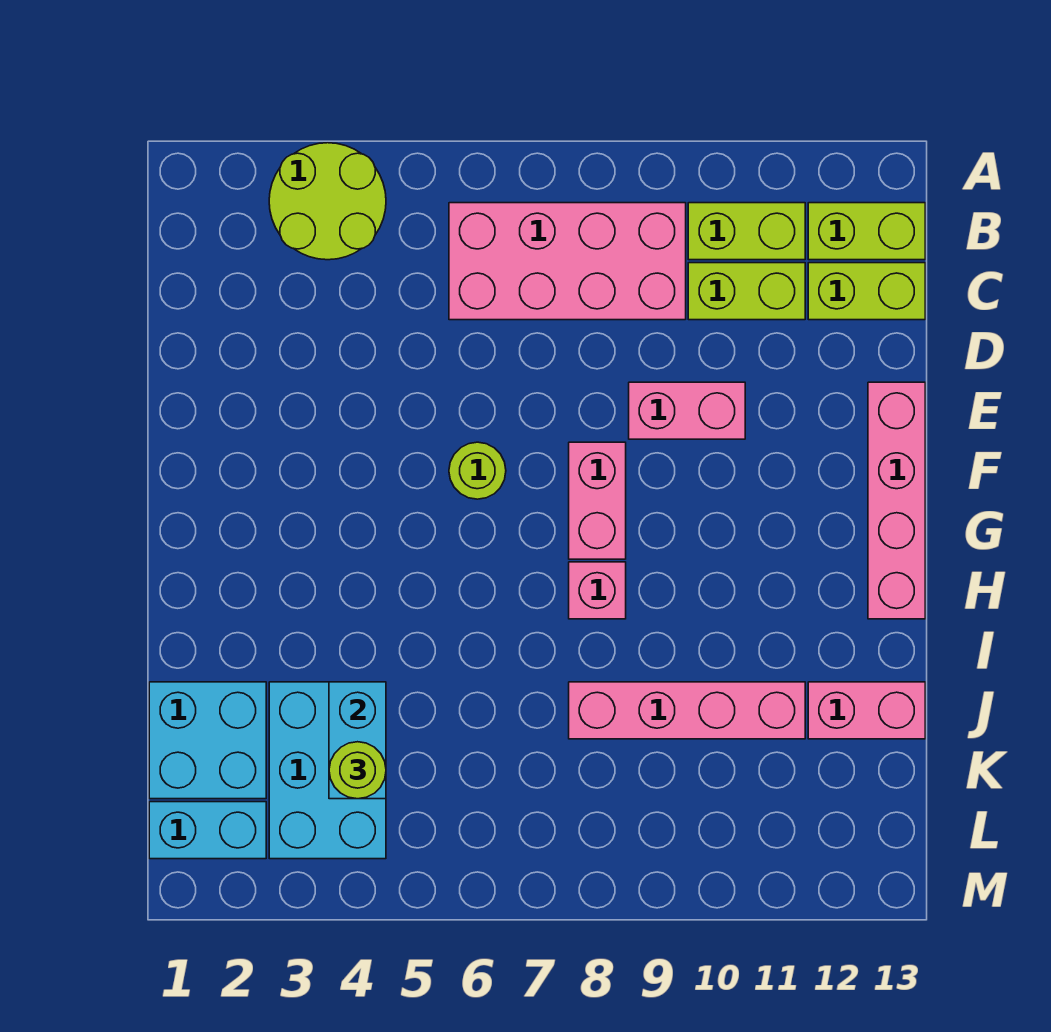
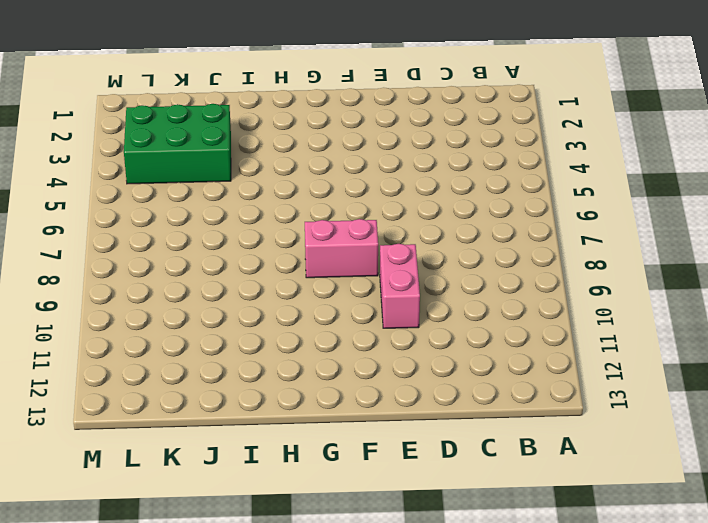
green 2x3 brick [124,104,231,184] -> cyan 2x3 brick [269,682,386,859]
none -> lime 2x2 round brick [269,143,386,260]
none -> pink 2x4 brick [449,203,686,320]
none -> lime 1x2 brick [688,203,805,260]

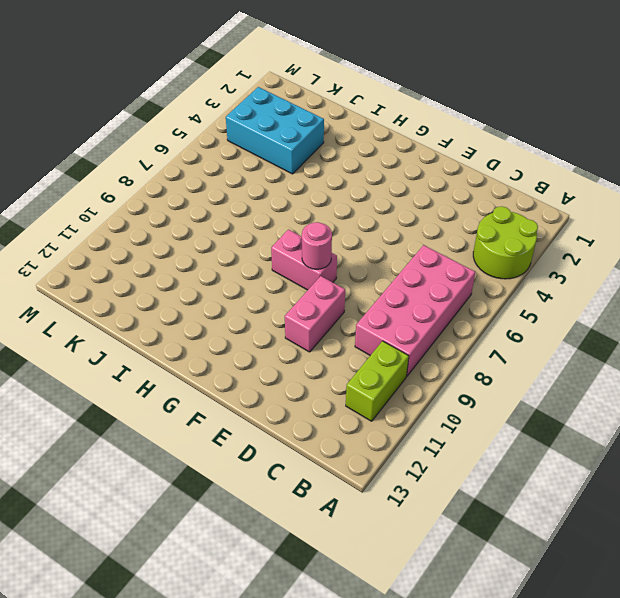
pink 1x1 round brick [302,222,332,269] -> none
none -> lime 1x2 brick [808,203,925,260]
none -> lime 1x2 brick [688,263,805,320]
none -> lime 1x2 brick [808,263,925,320]

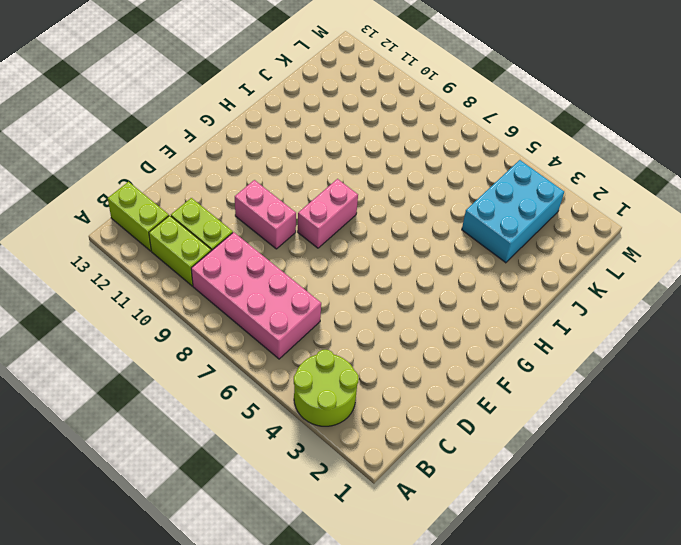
none -> lime 1x2 brick [808,263,925,320]
none -> pink 1x4 brick [868,382,925,619]
none -> lime 1x1 round brick [449,442,506,499]

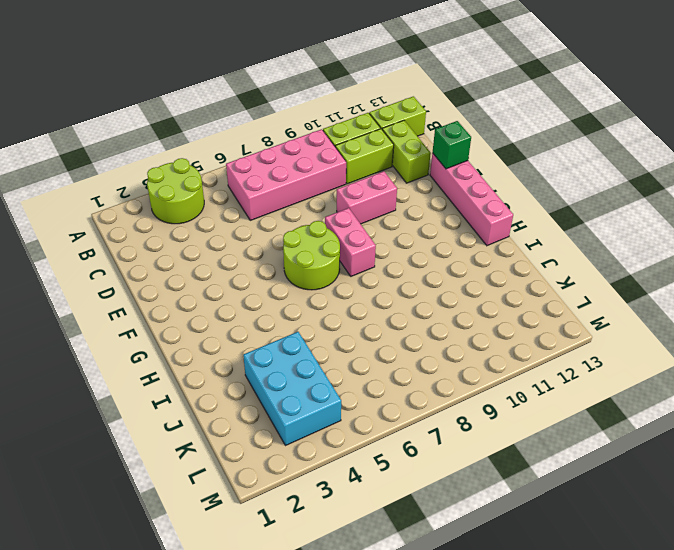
lime 1x2 brick [382,120,431,183] -> lime 1x2 brick turned to [808,263,925,320]
green 1x1 brick [433,121,471,169] -> none
lime 2x2 round brick [283,221,340,290] -> lime 1x1 round brick [449,442,506,499]
none -> pink 1x1 brick [569,562,626,619]
none -> cyan 2x2 brick [149,682,266,799]
none -> pink 1x4 brick [569,682,805,739]

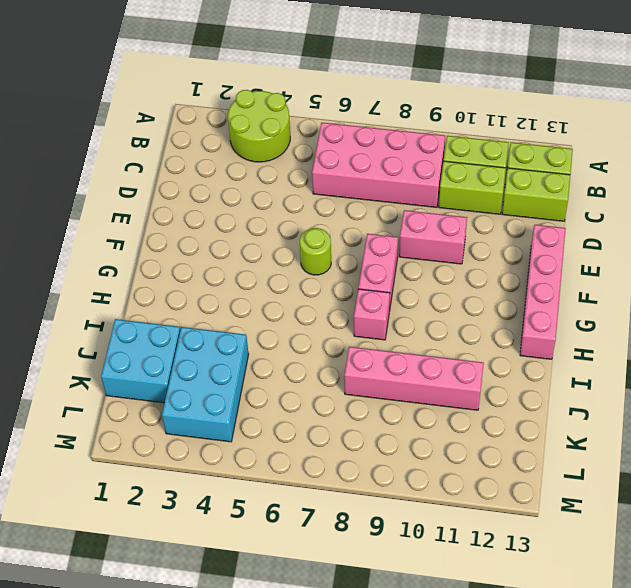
none -> pink 1x2 brick [808,682,925,739]
none -> cyan 1x2 brick [149,802,266,859]
none -> cyan 1x2 brick [329,682,386,799]

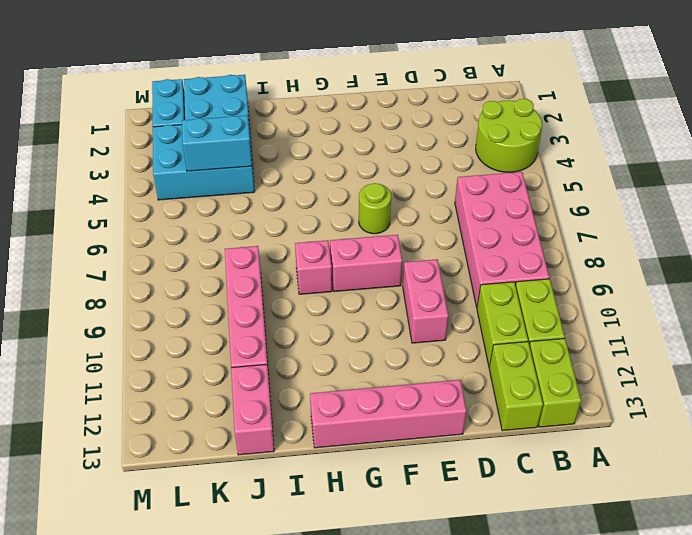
none -> lime 1x1 round brick [329,742,386,799]

